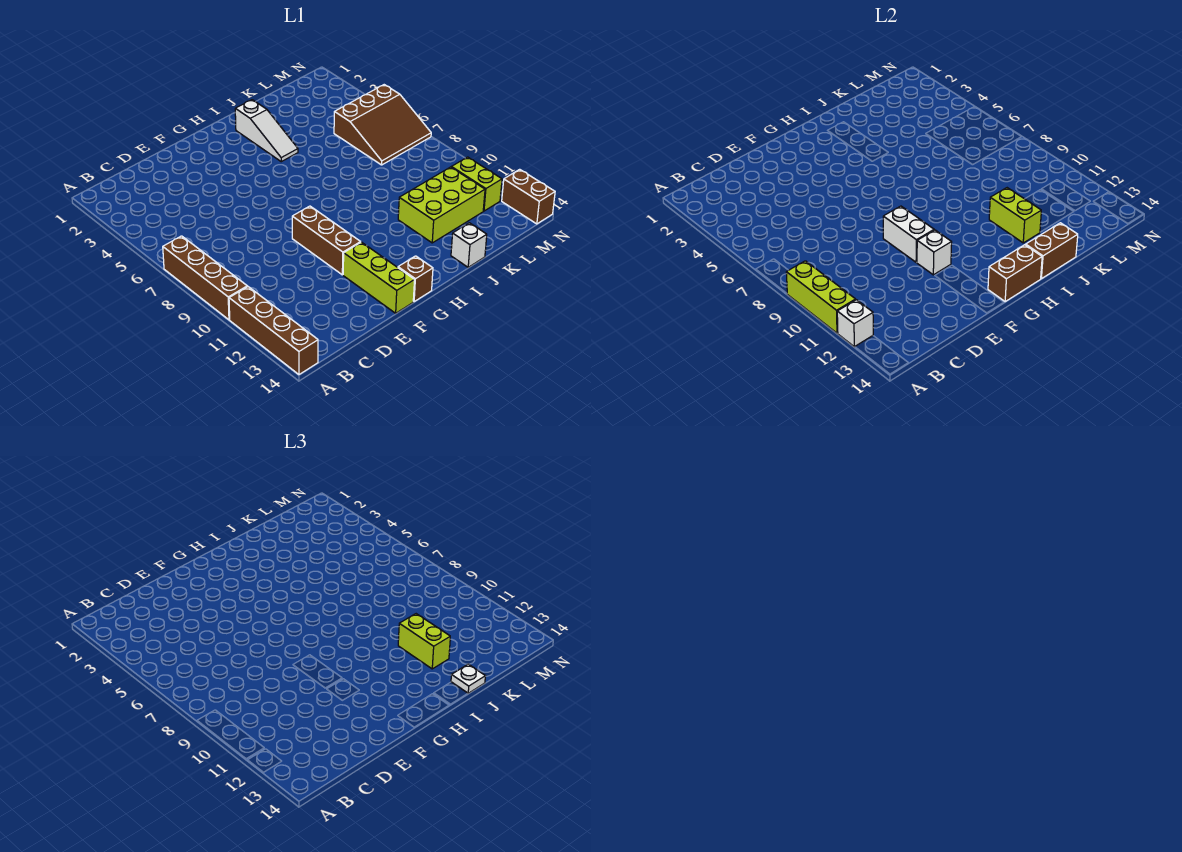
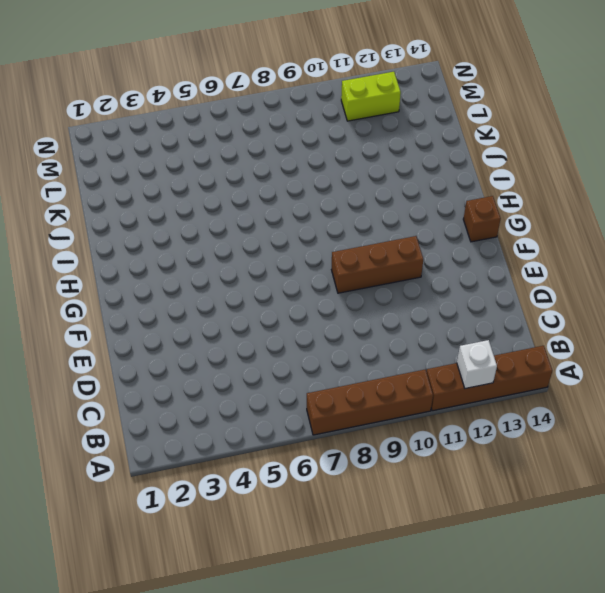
none -> lime 1x3 brick [343,242,415,313]
none -> white 1x3 slope [235,100,298,162]
none -> lime 2x3 brick [398,167,485,243]

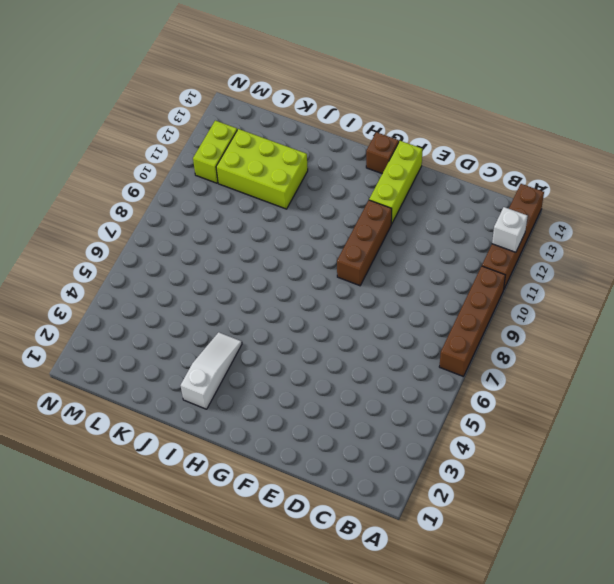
none -> white 1x1 brick [451,223,487,267]
none -> brown 3x3 slope [334,85,431,165]
none -> brown 1x2 brick [502,169,555,224]

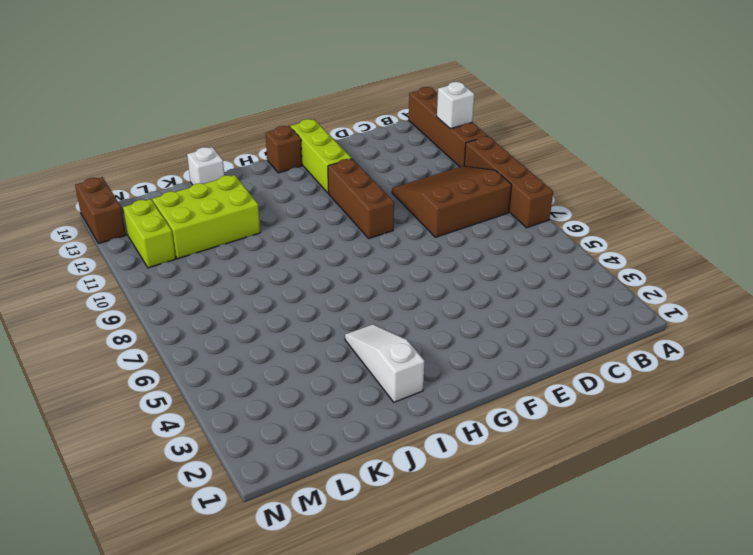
brown 3x3 slope [392,166,512,237] -> brown 3x3 slope moved to [334,85,431,165]
none -> lime 1x3 brick [786,261,856,333]
none -> white 1x2 brick [883,206,934,262]
none -> white 1x1 brick [917,230,952,275]

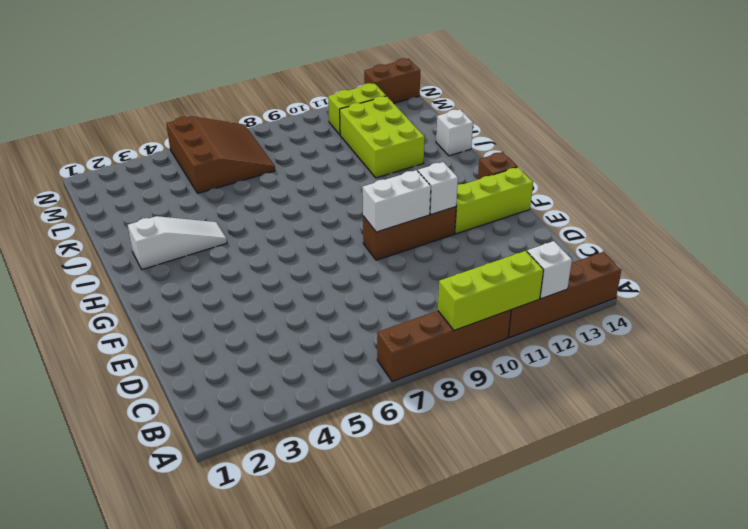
none -> brown 1x2 brick [988,245,1042,301]
none -> brown 1x2 brick [1026,223,1078,279]
none -> lime 1x2 brick [989,188,1041,243]

